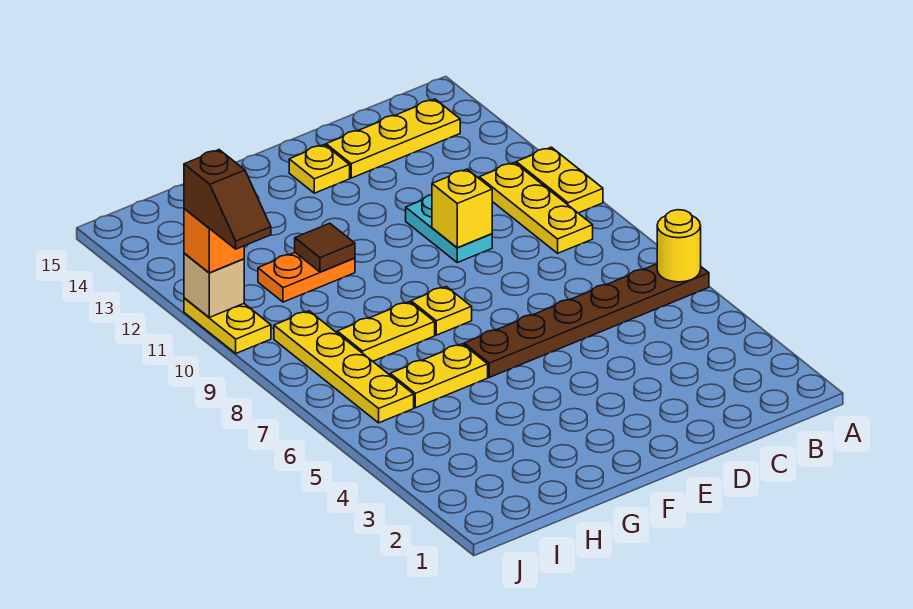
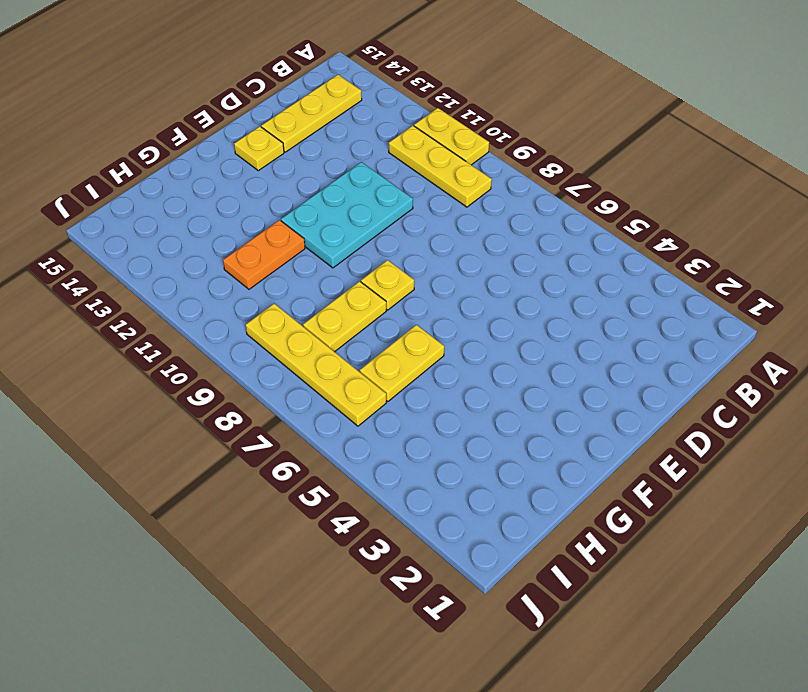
cyan 2x3 plate [281,162,413,268] -> cyan 1x2 plate [406,195,492,263]
none -> brown 1x6 plate [464,264,709,377]
none -> yellow 1x2 plate [184,298,271,353]
none -> yellow 1x1 round brick [657,210,701,282]

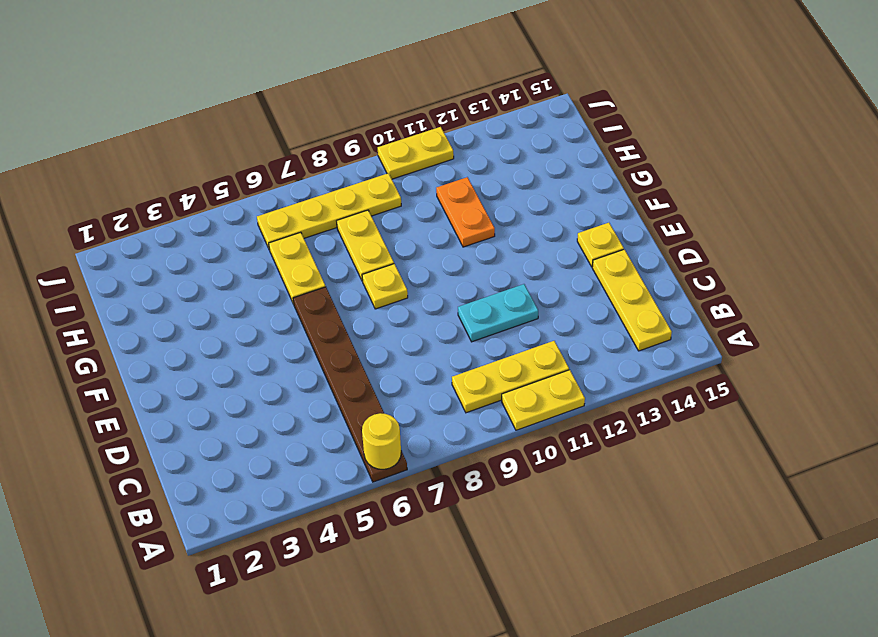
none -> yellow 1x1 brick [432,169,492,248]
none -> brown 1x1 tile [295,223,355,272]
none -> tan 1x1 brick [184,253,244,317]

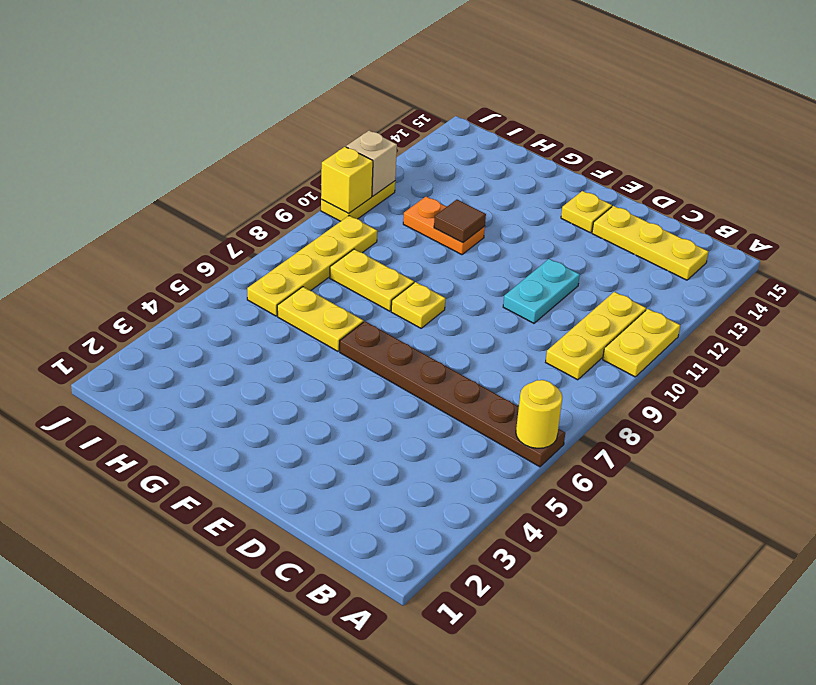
yellow 1x1 brick [321,147,373,213] -> yellow 1x1 brick moved to [432,169,492,248]
none -> orange 1x1 brick [184,209,244,273]
none -> brown 1x2 slope [184,150,271,249]

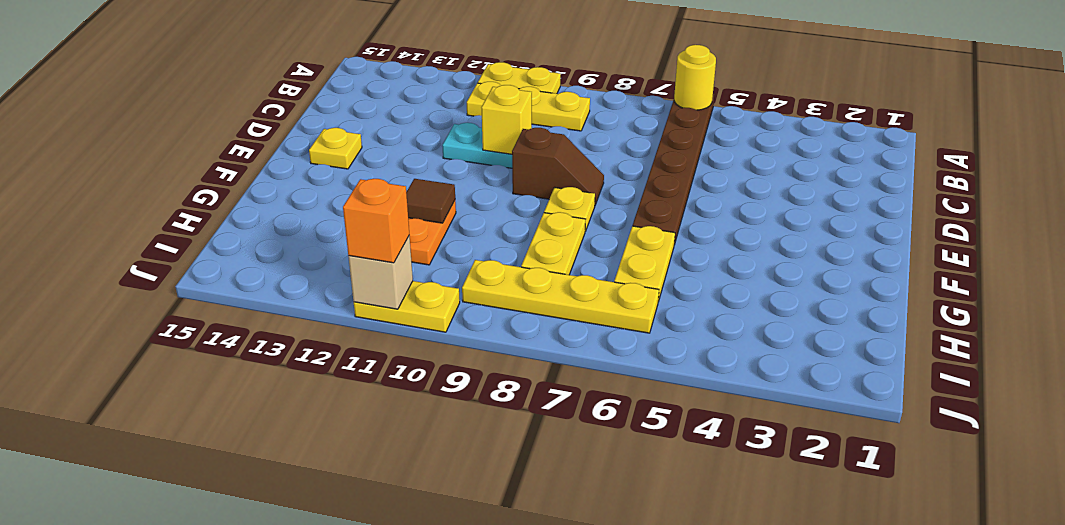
brown 1x2 slope [512,128,604,205] -> brown 1x2 slope moved to [184,150,271,249]
none -> yellow 1x3 plate [326,99,460,178]

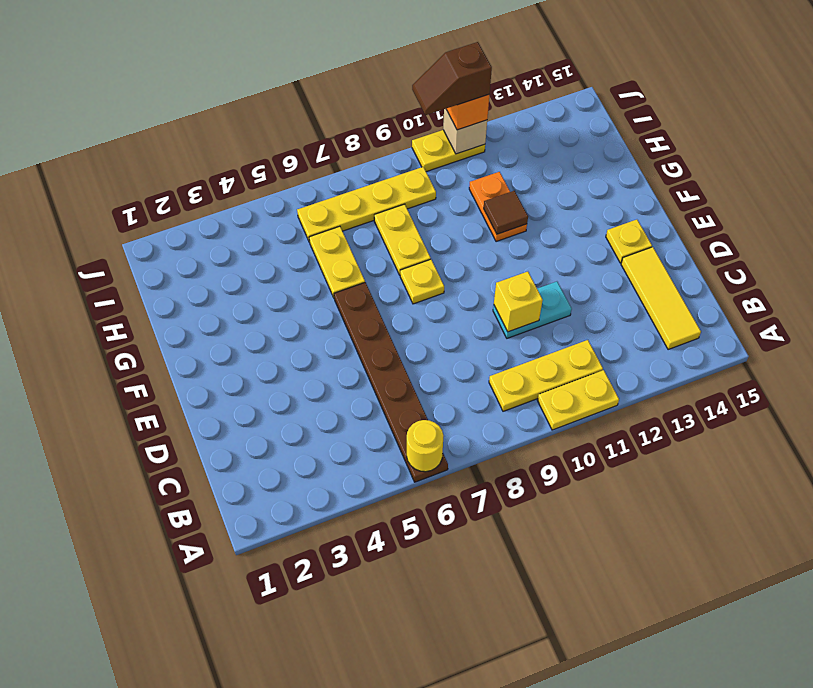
yellow 1x3 tile [621,247,701,350] -> yellow 1x3 plate [326,99,460,178]

